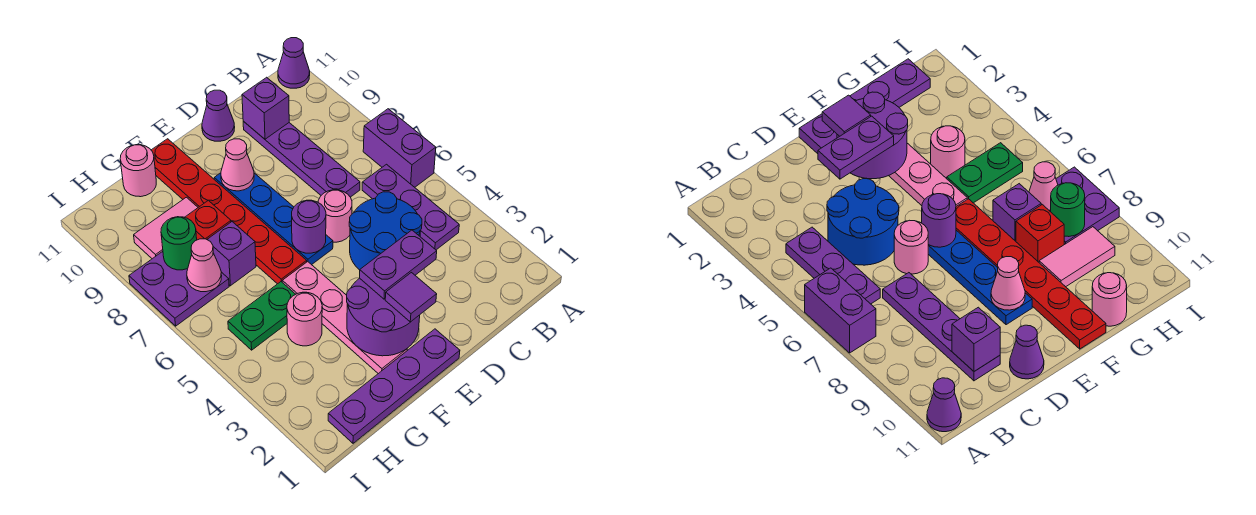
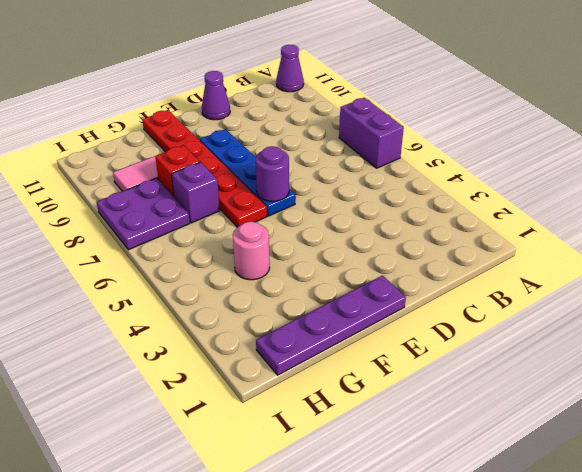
none -> purple 1x3 plate [362,164,459,250]
none -> blue 2x2 round brick [349,192,422,270]
none -> purple 1x4 plate [243,121,360,197]

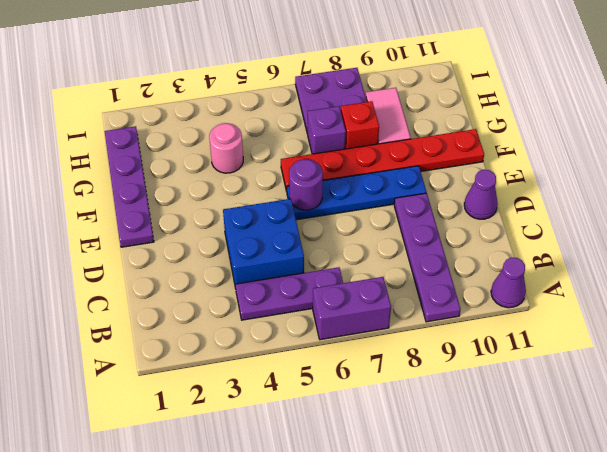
purple 1x4 plate [394,193,461,322] -> purple 1x4 plate turned to [243,121,360,197]
blue 2x2 brick [223,199,304,287] -> blue 2x2 round brick [349,192,422,270]
none -> pink 1x1 round brick [318,190,352,242]
none -> pink 1x4 plate [282,262,407,374]
none -> green 1x2 plate [228,282,296,350]

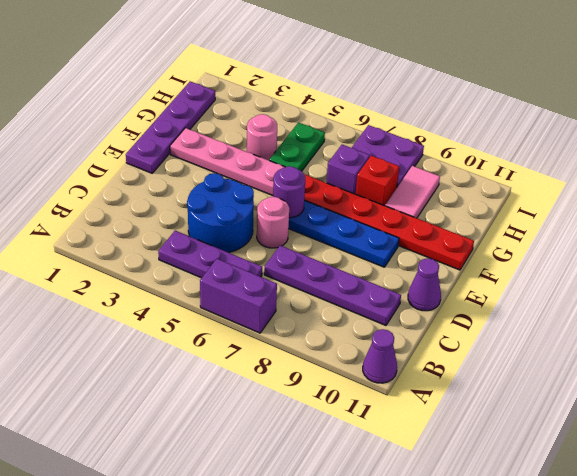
none -> pink 1x1 round brick [120,145,156,197]
none -> purple 1x1 brick [242,77,289,139]
none -> purple 2x2 round brick [347,278,420,356]

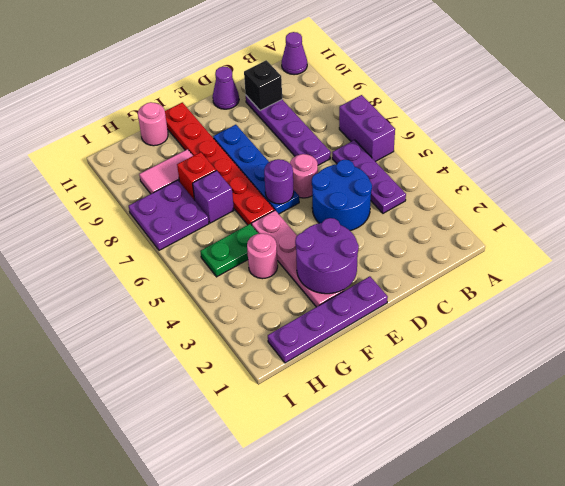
black 1x1 brick [244,60,282,110] -> purple 1x1 brick [242,77,289,139]
none -> pink 1x1 cone [221,139,254,191]
none -> pink 1x1 cone [187,239,222,292]
none -> green 1x1 round brick [161,217,197,270]

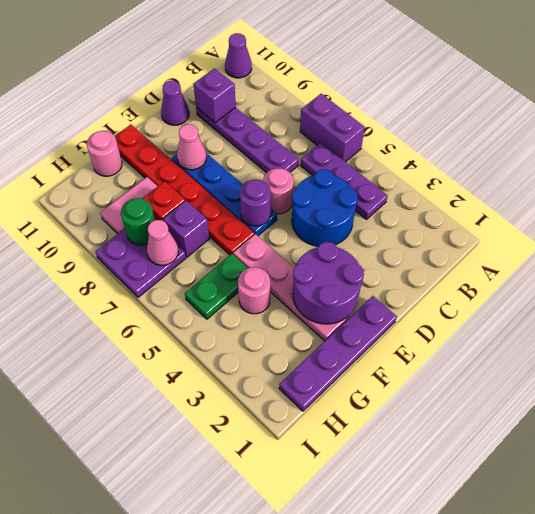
none -> purple 1x2 plate [360,230,437,299]
none -> purple 1x1 tile [385,273,437,322]

